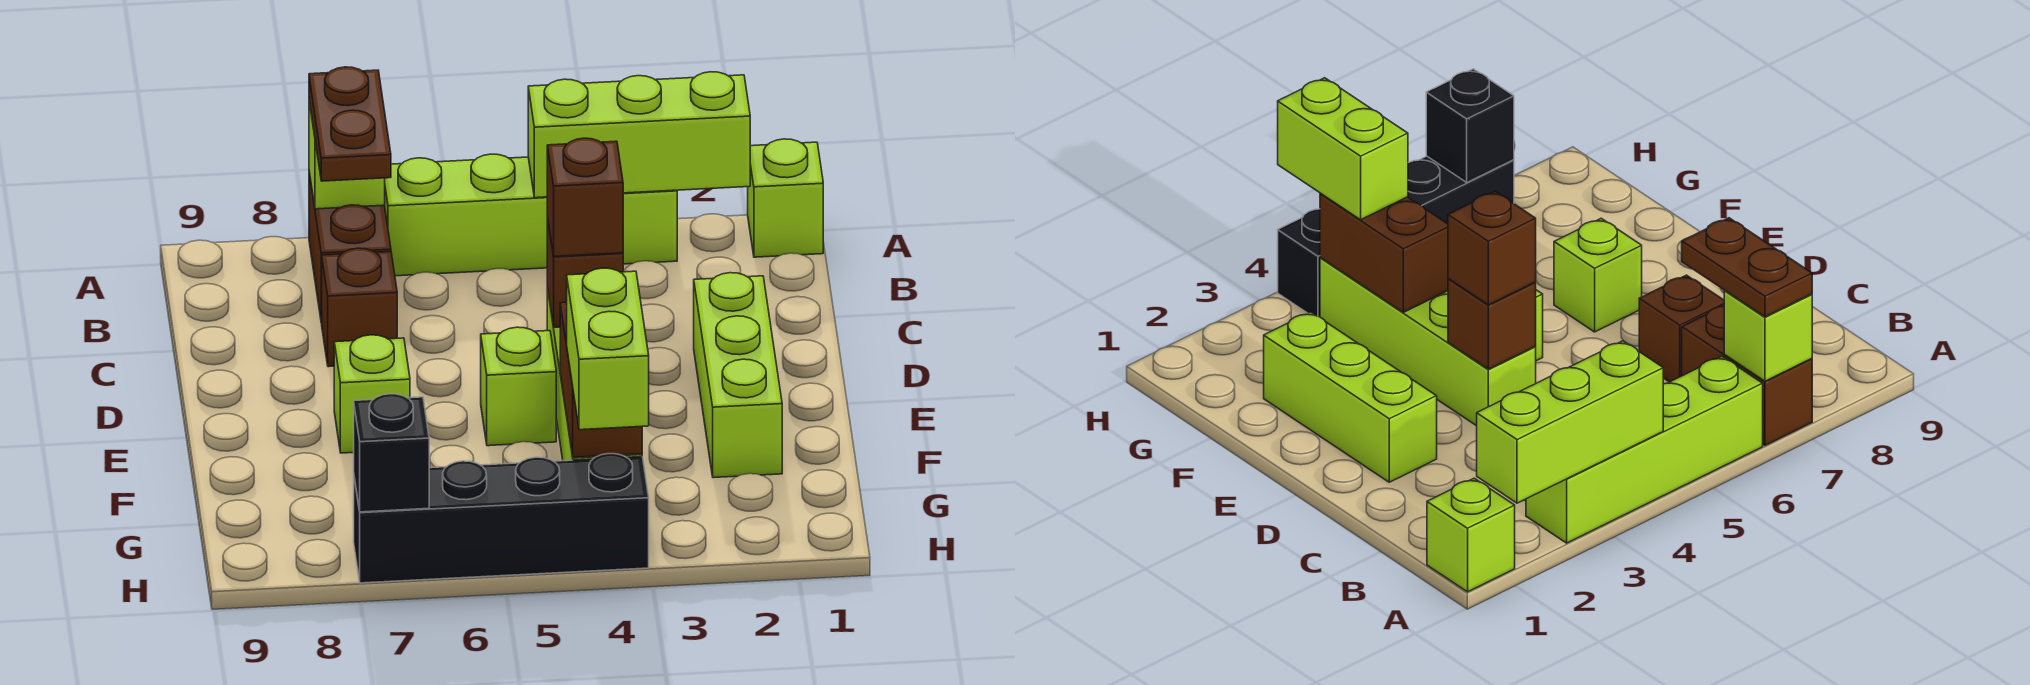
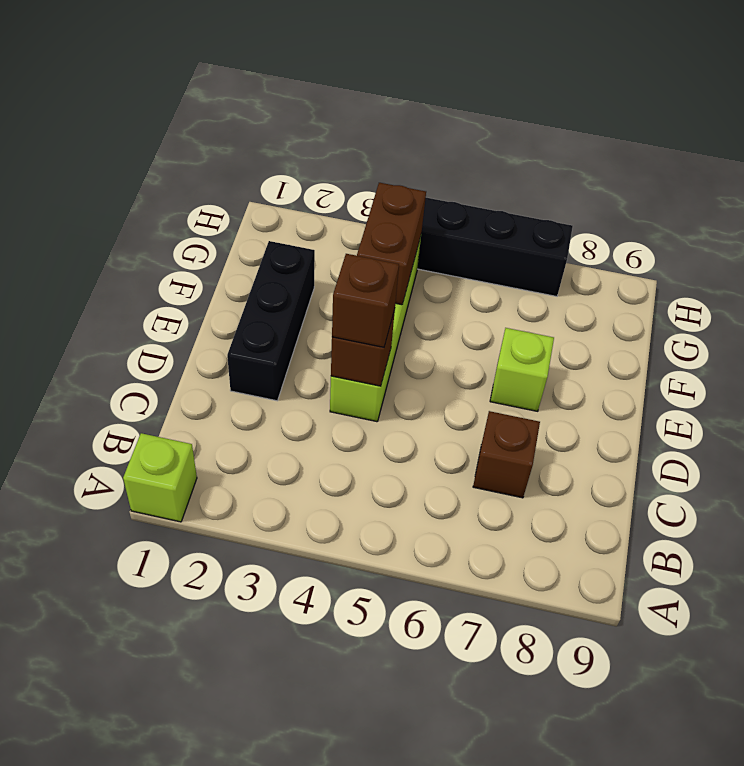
black 1x3 brick [227,241,315,401] -> lime 1x3 brick [694,273,782,478]
none -> lime 1x4 brick [384,154,677,276]
none -> brown 1x2 brick [309,172,391,323]
none -> lime 1x1 brick [481,327,556,446]

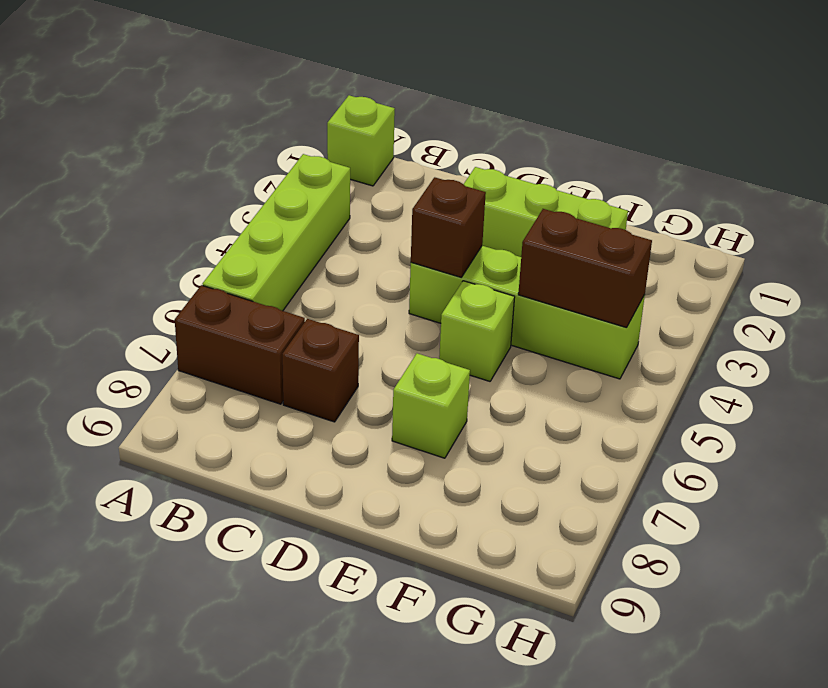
none -> black 1x4 brick [354,454,649,583]
none -> lime 1x3 brick [528,72,750,198]
none -> lime 1x1 brick [309,101,385,209]

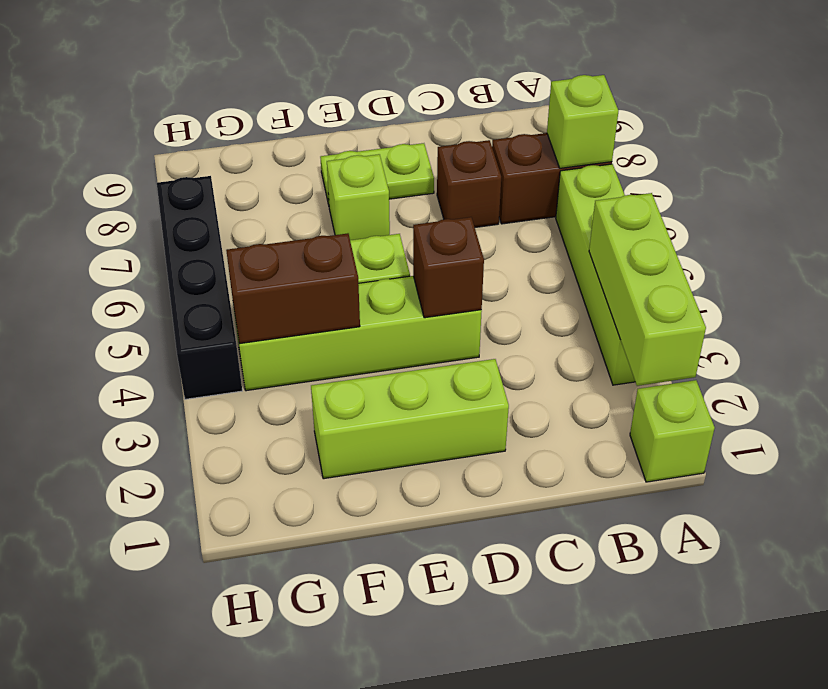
lime 1x2 plate [320,143,434,205] -> none
none -> black 1x1 brick [354,394,429,512]
none -> brown 1x2 plate [309,67,391,181]
none -> brown 1x1 brick [547,138,623,256]

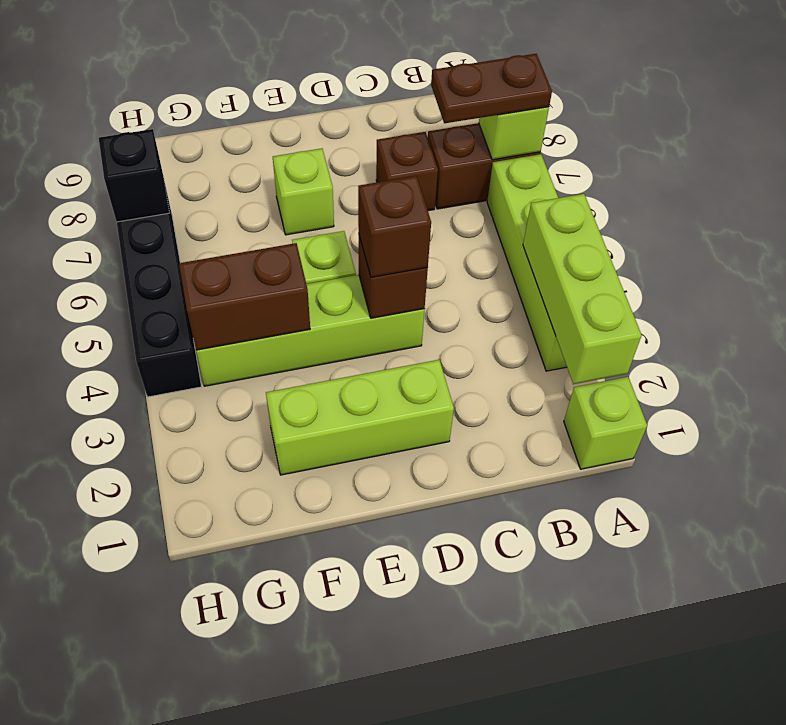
none -> lime 1x2 brick [567,268,649,430]

